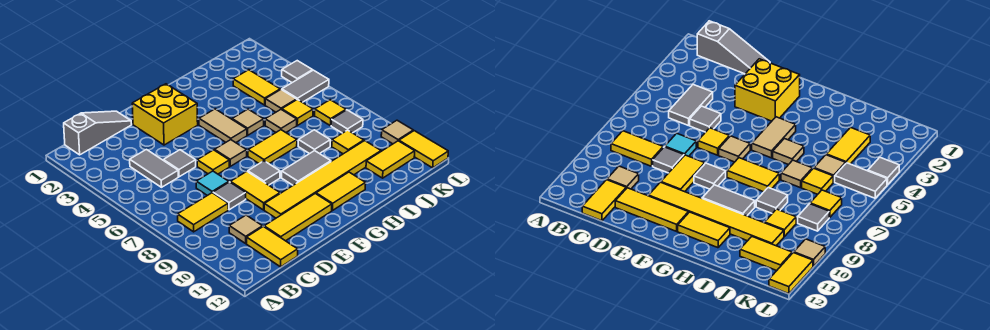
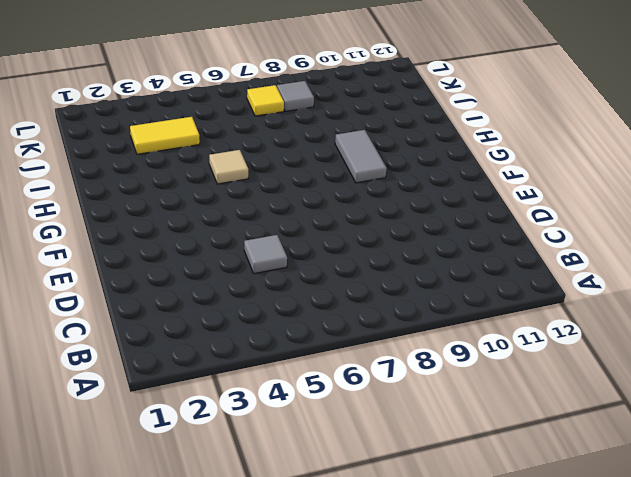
none -> grey 1x3 slope [64,111,132,155]
none -> yellow 1x2 tile [178,193,228,232]
none -> grey 1x2 tile [130,150,178,187]
none -> tan 1x1 tile [229,215,263,243]

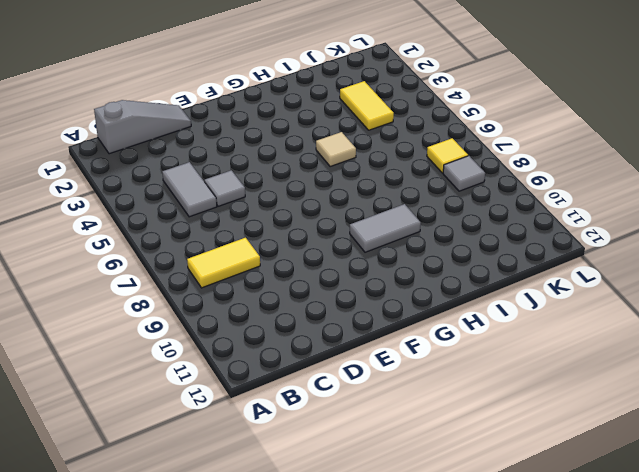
none -> tan 1x1 tile [229,215,263,243]
none -> yellow 1x2 tile [247,226,298,267]
none -> cyan 1x1 tile [196,171,229,196]
none -> grey 1x1 tile [213,182,246,210]

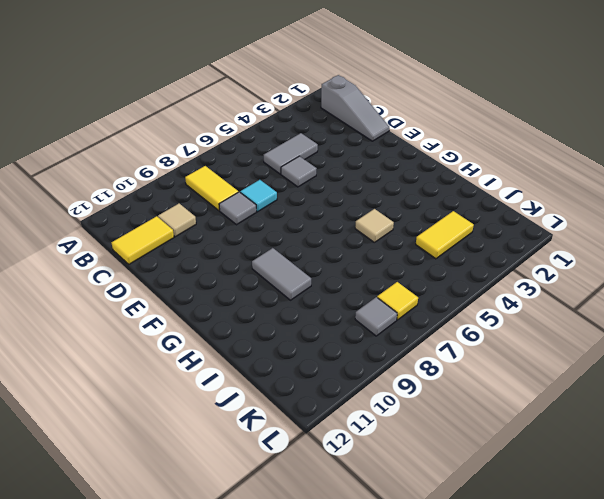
none -> yellow 1x3 tile [264,194,332,241]
none -> yellow 2x2 brick [132,84,198,145]
none -> yellow 1x1 tile [197,150,229,174]
none -> yellow 1x2 tile [231,171,280,210]

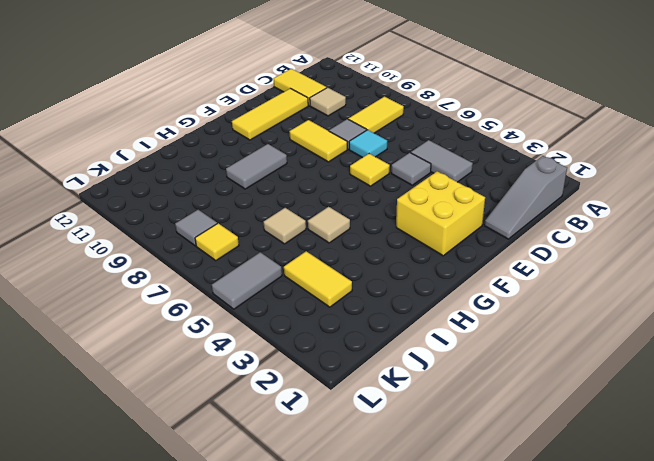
none -> yellow 1x6 tile [264,141,381,218]
none -> tan 1x1 tile [215,140,247,166]
none -> grey 1x1 tile [248,161,280,185]
none -> tan 1x2 tile [199,109,247,143]

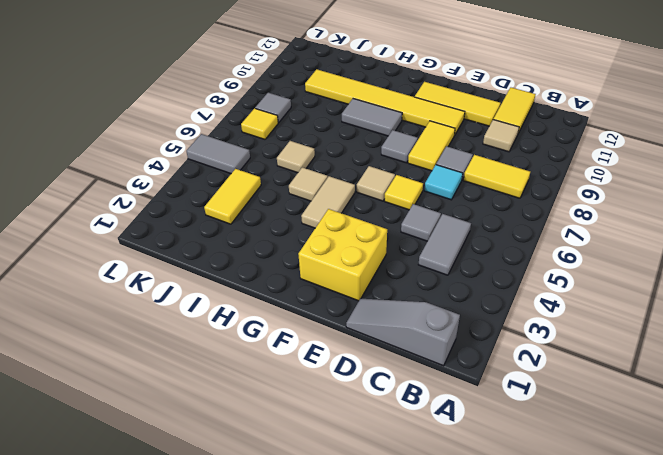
none -> yellow 1x2 tile [248,130,297,164]
none -> yellow 1x2 tile [316,172,366,210]
none -> grey 1x1 tile [298,130,330,154]
none -> tan 1x1 tile [265,90,297,112]

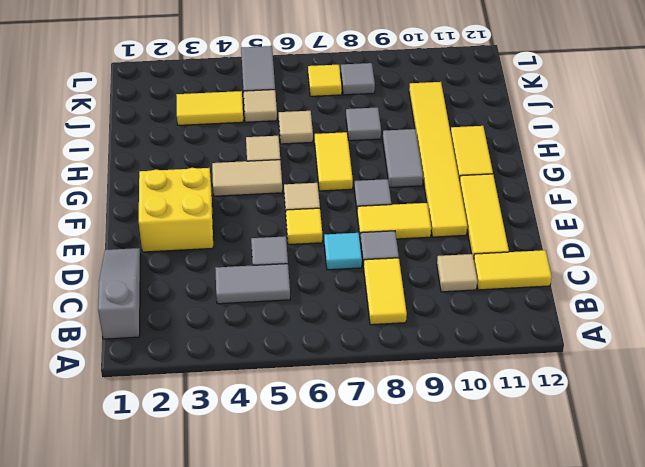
none -> yellow 1x1 tile [282,99,313,125]
none -> yellow 1x1 tile [332,130,364,154]
none -> yellow 1x2 tile [366,141,415,178]
none -> grey 1x1 tile [282,61,313,83]

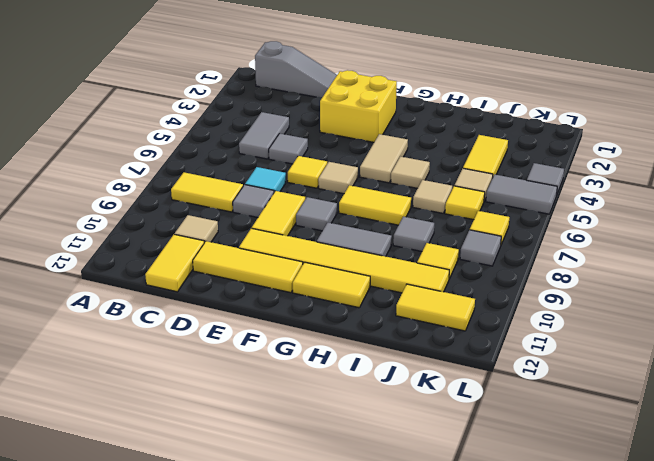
none -> tan 1x1 tile [381,120,413,144]
none -> yellow 1x2 tile [399,131,448,168]

